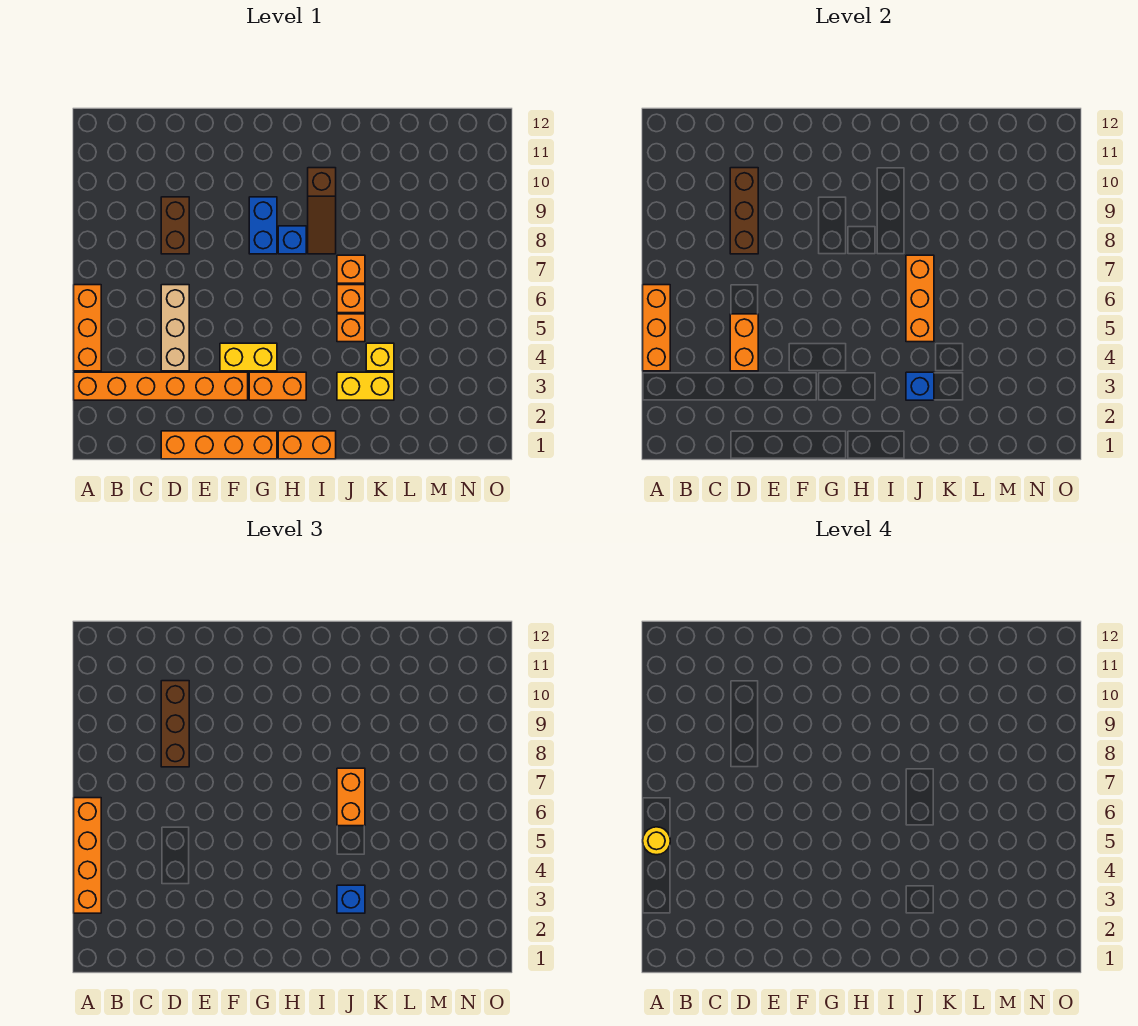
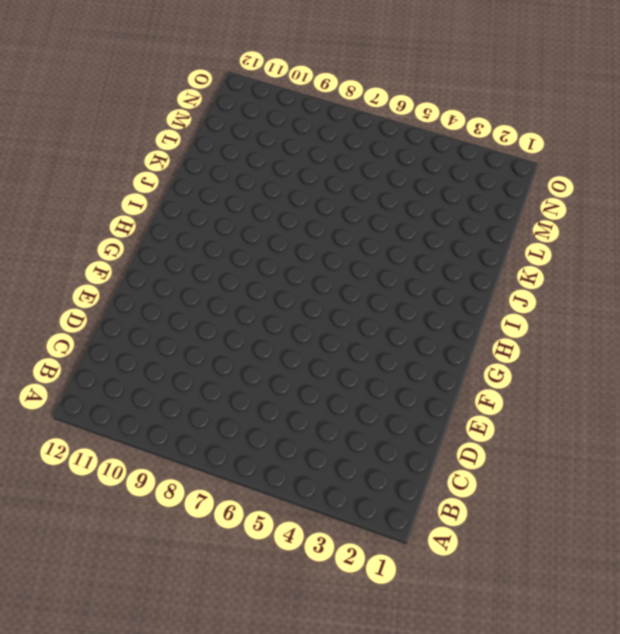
none -> orange 1x6 brick [74,372,248,400]
none -> orange 1x3 brick [74,285,101,371]
none -> orange 1x4 brick [161,431,277,459]

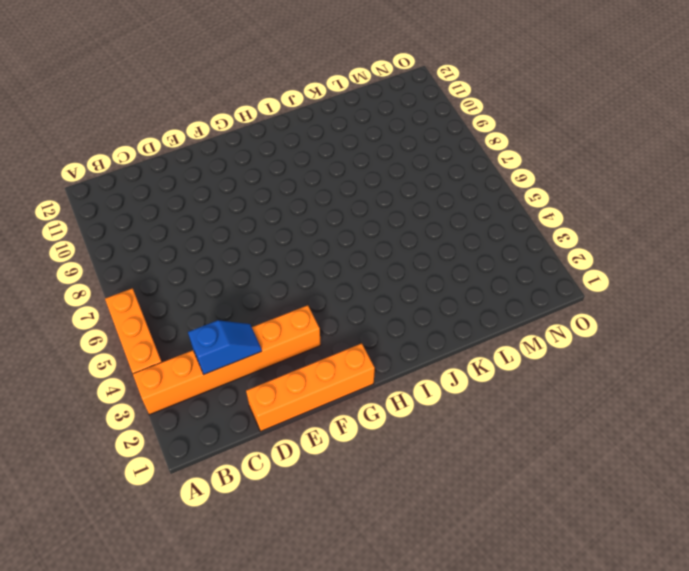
blue 1x2 slope [188,320,262,374] -> none
none -> tan 1x3 brick [161,285,189,371]
none -> brown 1x2 brick [161,197,189,254]
none -> yellow 1x2 brick [220,343,277,371]

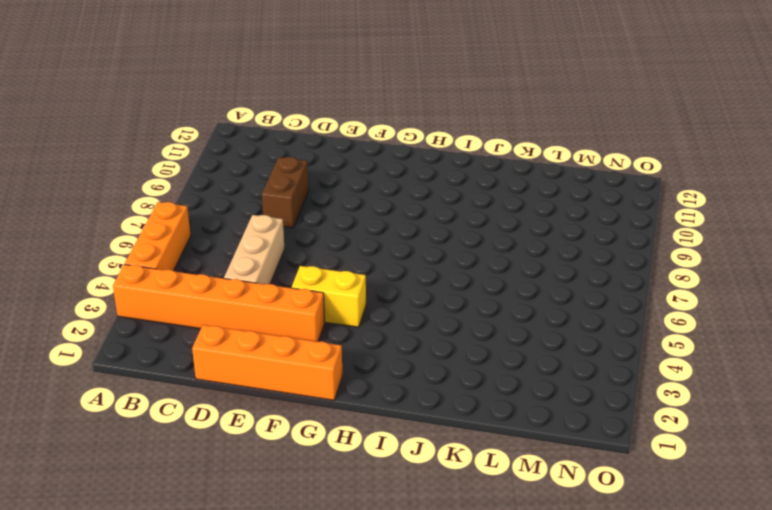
none -> orange 1x2 brick [249,372,306,400]
none -> blue 1x2 brick [249,197,277,254]
none -> orange 1x2 brick [278,431,336,459]

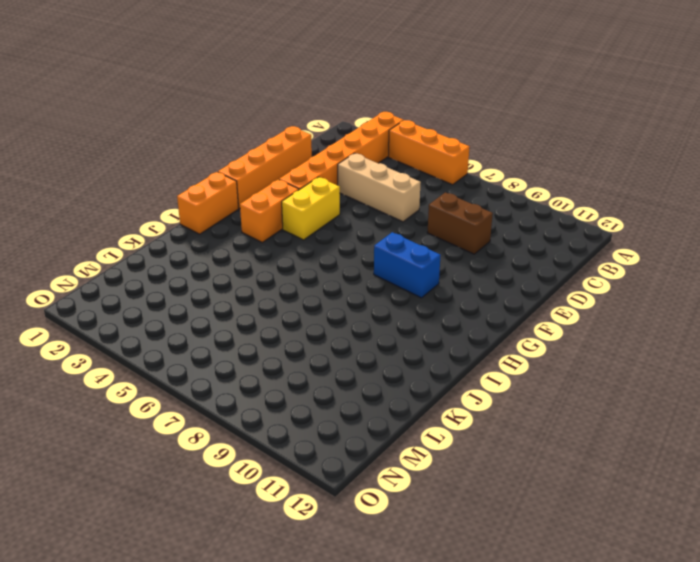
none -> blue 1x1 brick [278,226,306,254]
none -> brown 1x3 slope [308,168,336,254]
none -> yellow 1x2 brick [337,372,394,400]

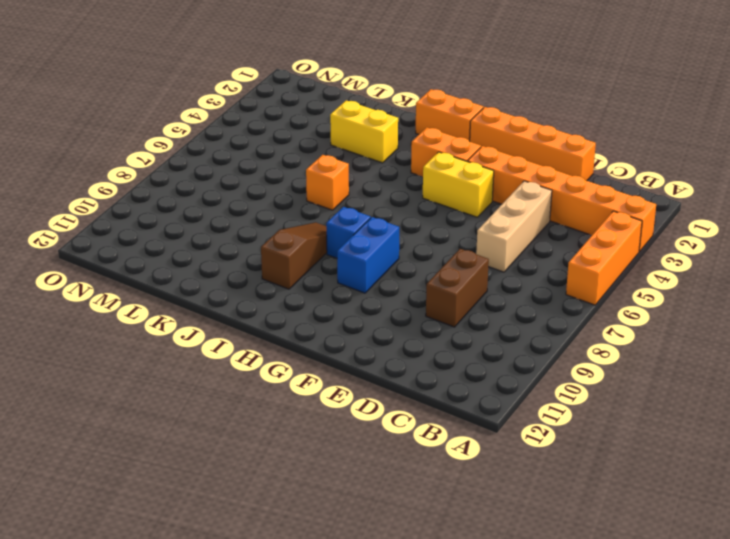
none -> orange 1x1 brick [337,314,365,342]
none -> orange 1x1 brick [337,255,365,283]
none -> yellow 1x1 brick [366,343,394,371]

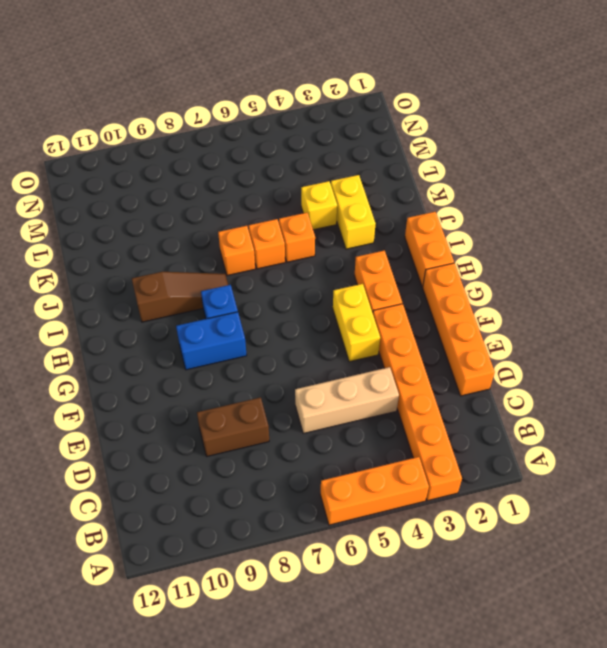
none -> orange 1x3 brick [643,285,670,371]
none -> orange 1x2 brick [730,314,758,371]
none -> brown 1x3 brick [730,168,758,254]

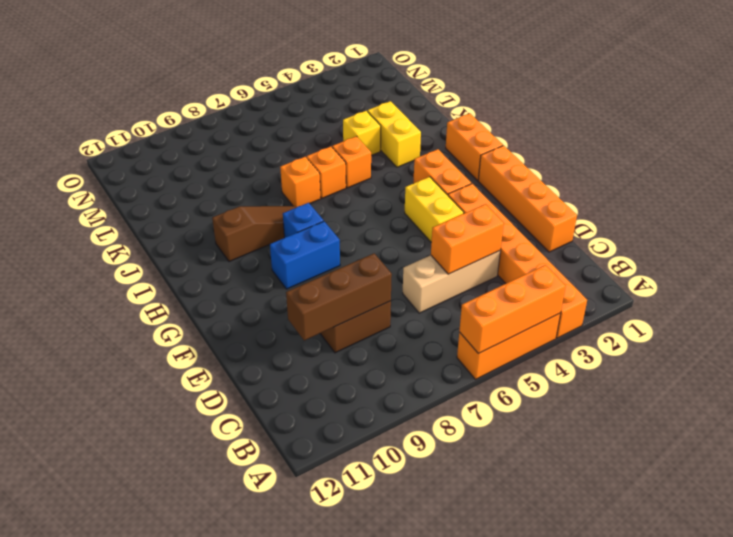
none -> blue 1x1 brick [906,372,934,400]
none -> orange 1x3 brick [906,255,934,342]
none -> orange 1x4 brick [74,798,101,913]

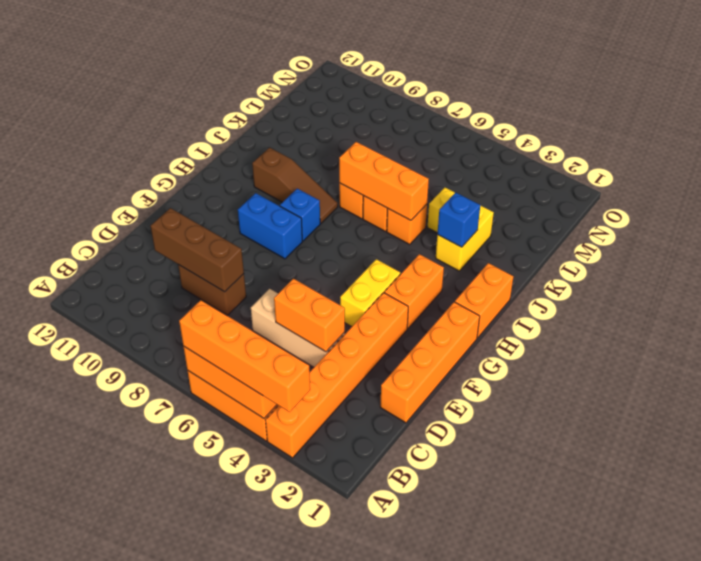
none -> brown 1x3 brick [161,681,189,767]
none -> blue 1x1 brick [337,885,365,913]
none -> orange 1x2 brick [337,768,365,826]

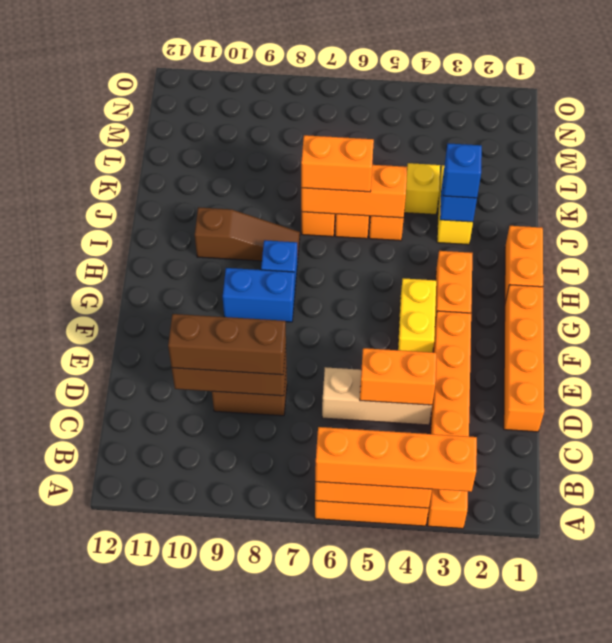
none -> yellow 1x1 round brick [643,827,670,855]

